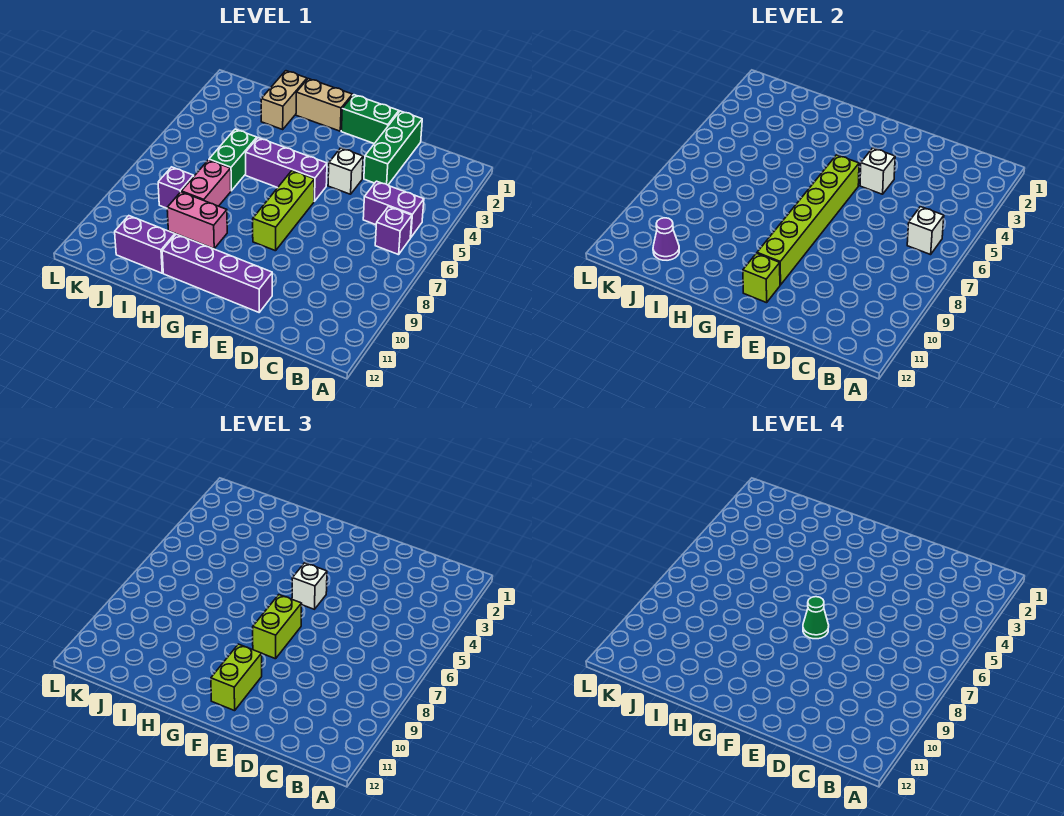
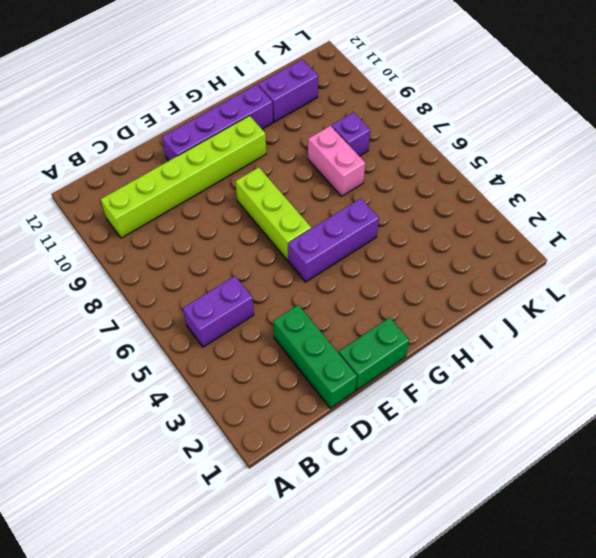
lime 1x6 brick [101,116,266,238] -> lime 1x6 brick turned to [757,155,859,285]
none -> purple 1x1 brick [375,207,412,255]
none -> white 1x1 brick [328,148,363,194]
none -> tan 1x2 brick [296,79,353,131]

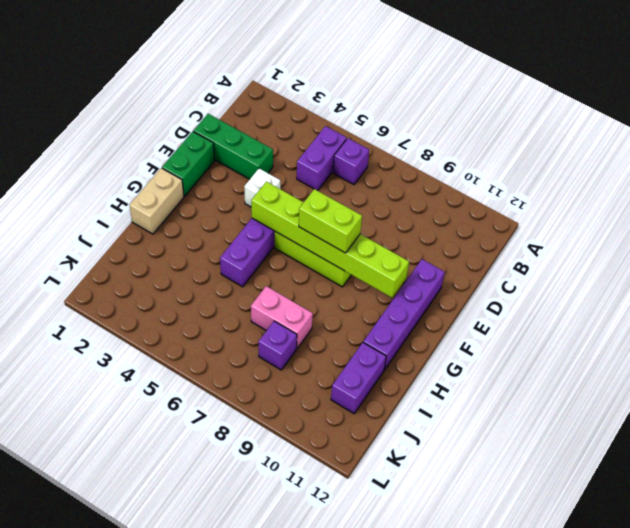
none -> pink 1x2 brick [167,192,227,249]
none -> tan 1x2 brick [261,71,307,129]
none -> green 1x2 brick [209,129,257,191]

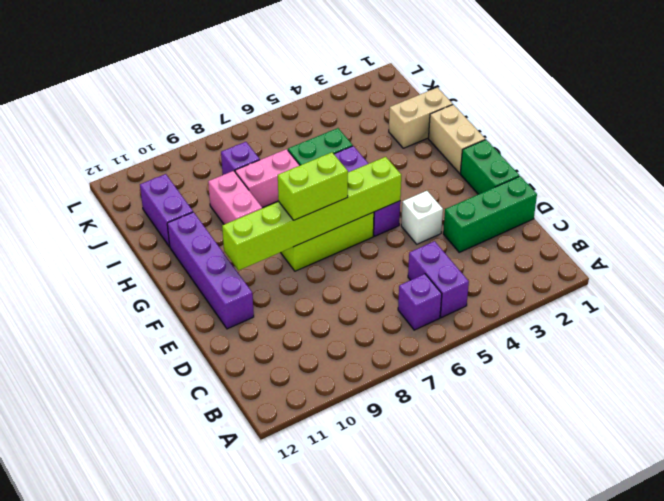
none -> white 1x1 brick [907,207,944,255]
none -> white 1x1 brick [860,148,895,194]
none -> lime 1x1 brick [743,253,780,303]

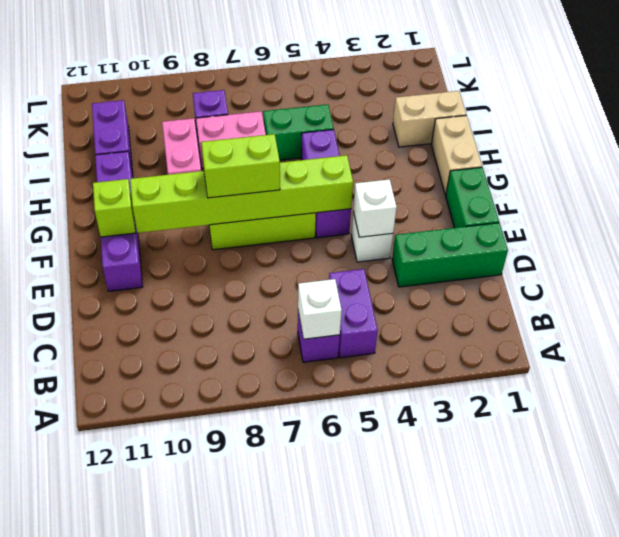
none -> purple 1x1 cone [653,218,679,260]
none -> white 1x1 brick [292,563,327,609]
none -> lime 1x2 brick [211,644,262,711]

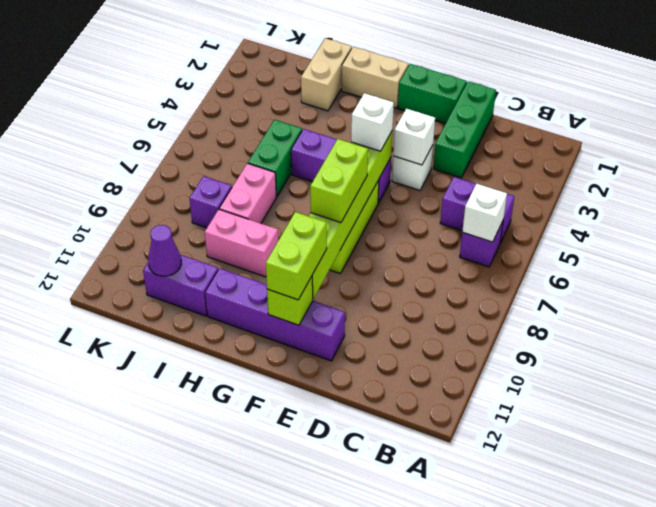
none -> green 1x1 cone [803,597,829,639]

